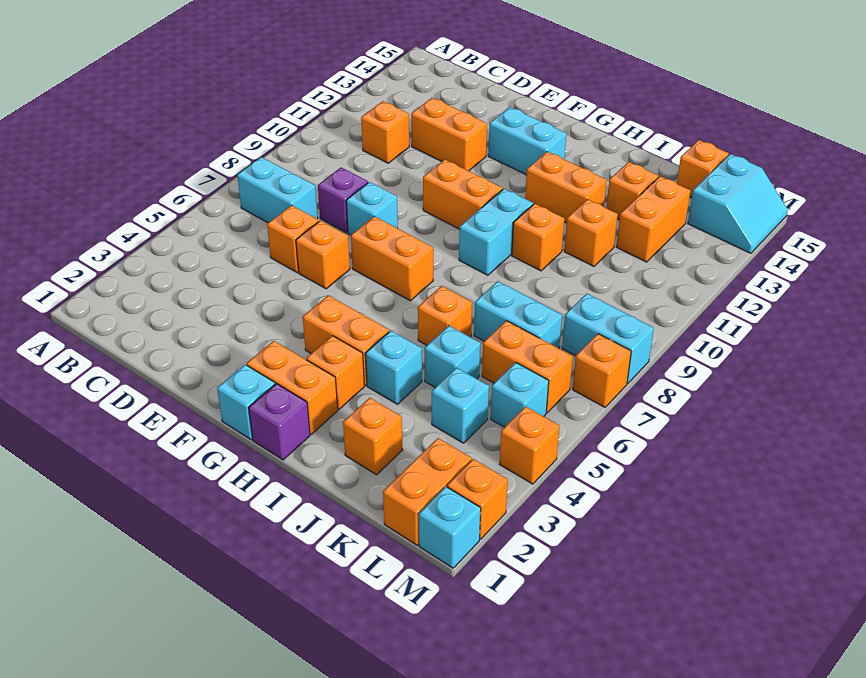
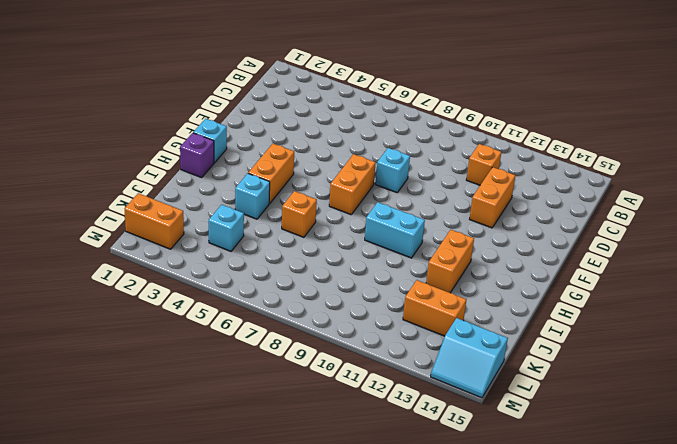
none -> cyan 1x2 brick [237,157,318,223]
none -> orange 1x1 brick [267,205,319,273]
none -> purple 1x1 brick [318,168,368,233]
none -> orange 1x1 brick [296,221,350,289]

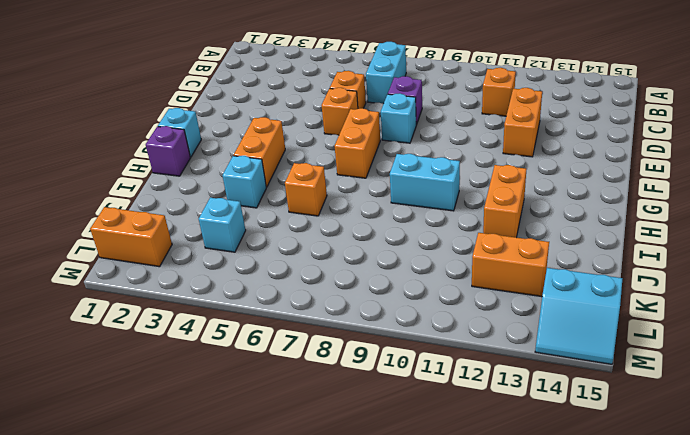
none -> orange 1x2 brick [423,159,503,229]
none -> cyan 1x2 brick [488,107,566,175]
none -> orange 1x2 brick [247,341,338,434]
none -> orange 1x1 brick [306,336,364,410]

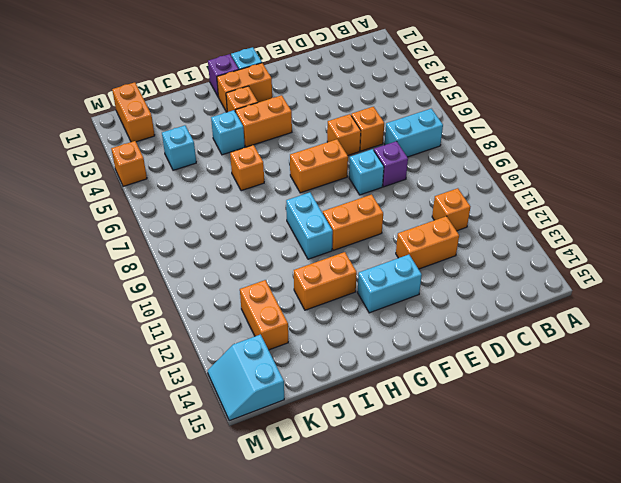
none -> orange 1x1 brick [512,204,564,271]
none -> orange 1x1 brick [343,398,402,475]
none -> cyan 1x1 brick [425,326,480,387]
none -> cyan 1x2 brick [474,281,562,348]

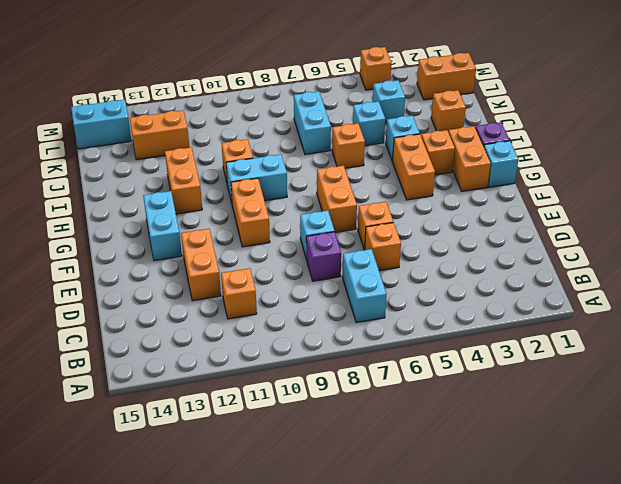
none -> orange 1x1 brick [564,199,618,266]
none -> orange 1x1 brick [606,162,658,220]
none -> orange 1x2 brick [482,321,573,413]
none -> orange 1x1 brick [677,140,729,198]

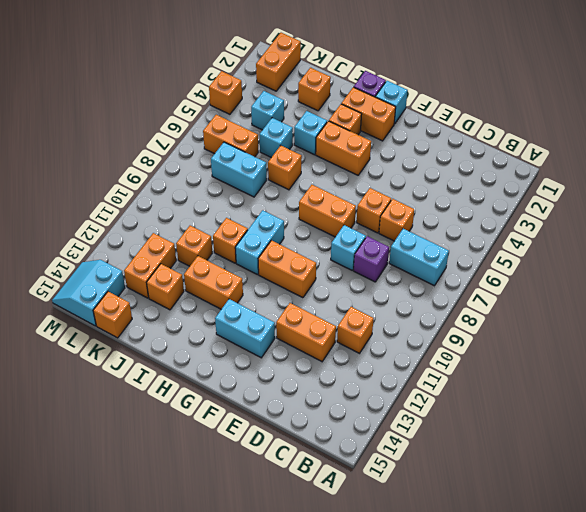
none -> cyan 1x1 brick [491,363,549,427]
none -> cyan 1x2 brick [562,294,654,384]
none -> cyan 1x1 brick [419,487,481,568]
none -> orange 1x1 brick [447,459,508,539]

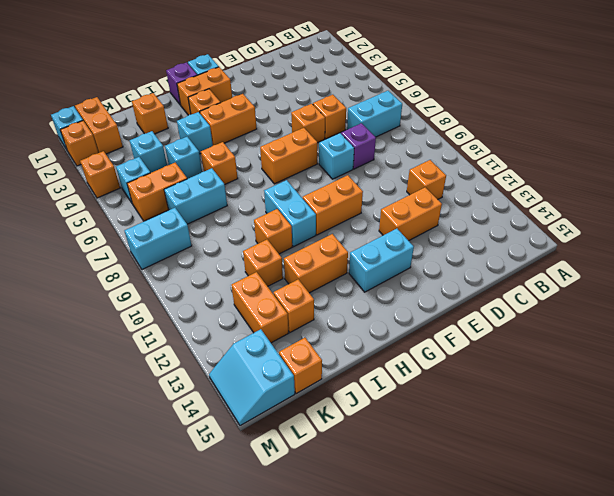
none -> orange 1x1 brick [573,334,631,407]

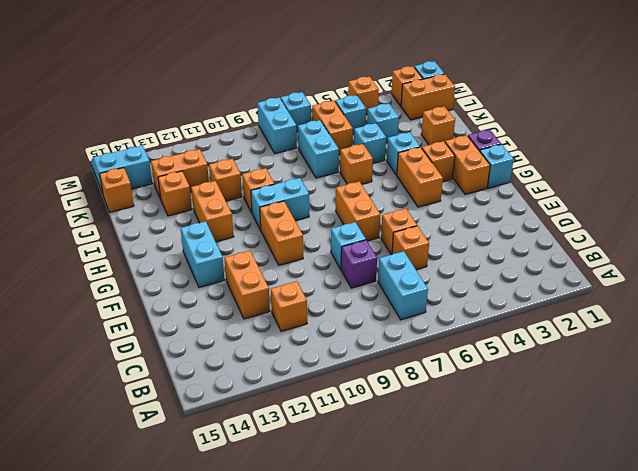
cyan 1x1 brick [281,92,311,132] -> orange 1x1 brick [573,334,631,407]

